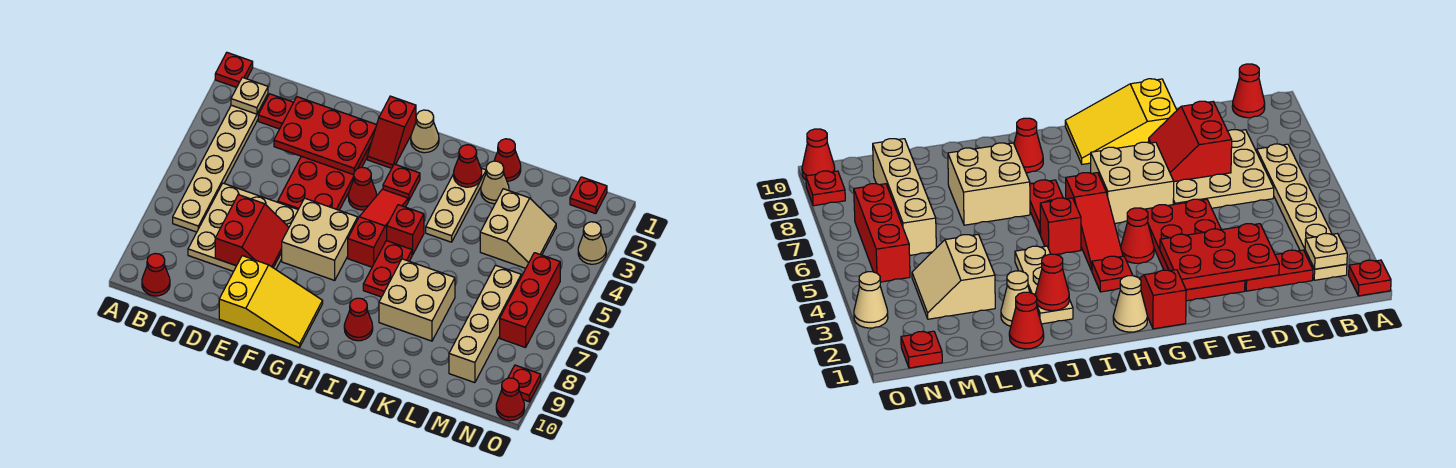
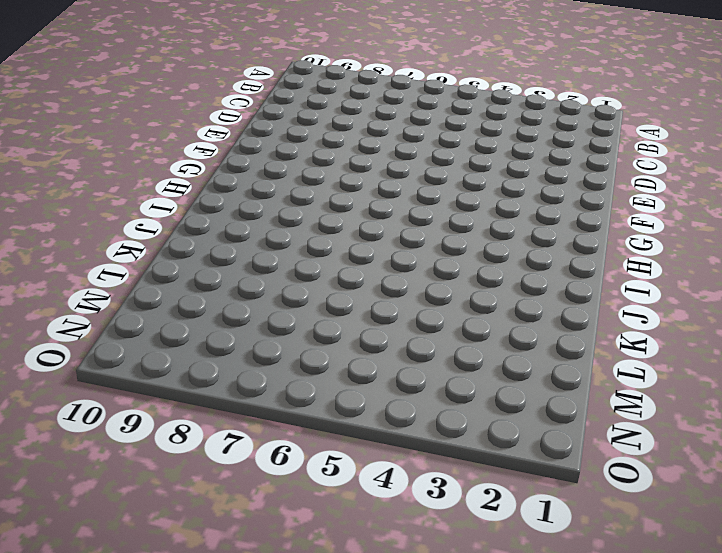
none -> red 1x1 plate [215,53,253,88]
none -> tan 1x6 plate [173,94,268,232]
none -> red 1x1 cone [142,254,170,296]
none -> red 1x2 plate [258,94,294,129]

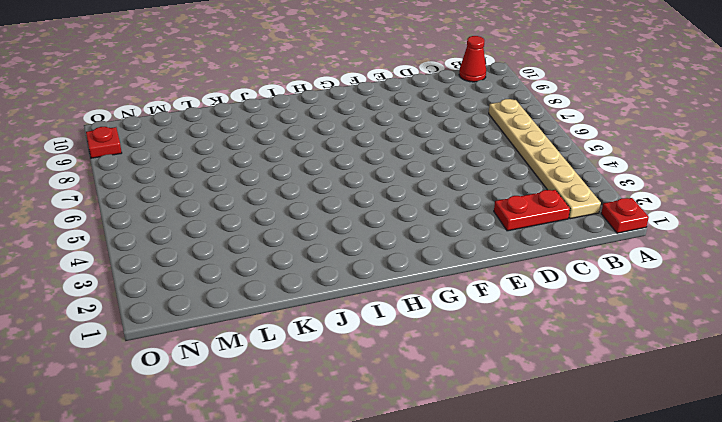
none -> tan 3x3 plate [188,183,298,271]
none -> red 2x4 plate [278,144,371,210]
none -> yellow 2x3 slope [219,256,323,347]
none -> tan 2x2 brick [282,198,358,280]

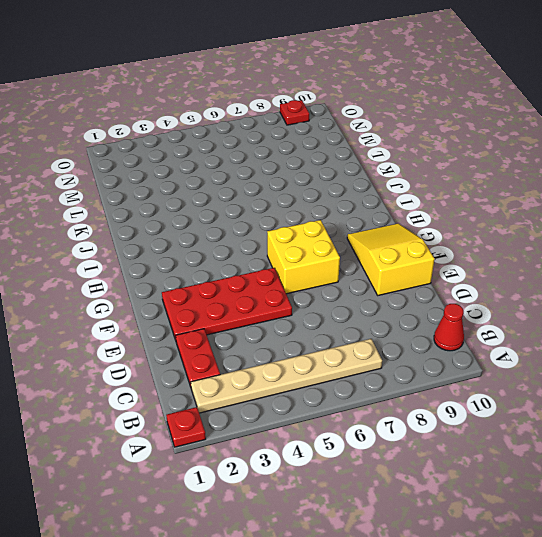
yellow 2x2 brick [267,220,340,294] -> tan 2x2 brick [282,198,358,280]
none -> tan 3x3 plate [188,183,298,271]
none -> red 1x2 slope [367,96,416,168]
none -> red 1x1 cone [348,167,376,210]
none -> tan 1x1 cone [411,110,439,153]

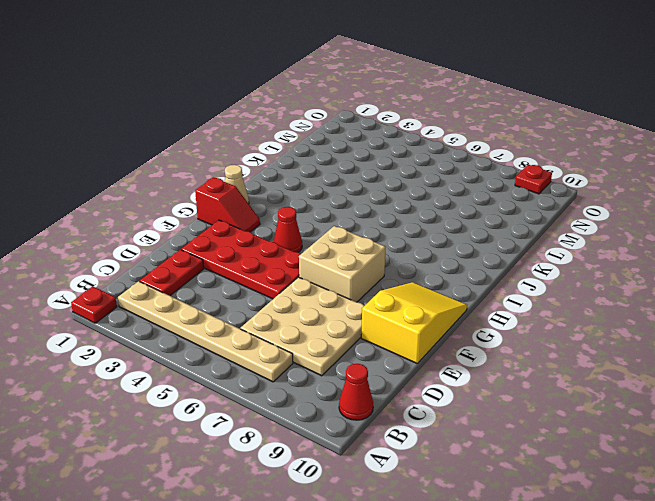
none -> red 1x1 plate [383,164,420,201]
none -> red 1x3 slope [348,189,408,267]
none -> red 1x1 brick [387,205,424,255]
none -> red 1x2 plate [363,241,412,297]

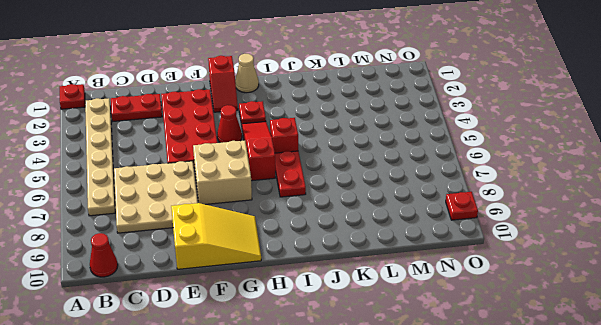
none -> red 1x1 cone [344,298,373,341]
none -> tan 1x3 plate [426,168,486,242]
none -> tan 2x2 brick [379,259,455,341]
none -> red 1x1 cone [494,139,521,181]

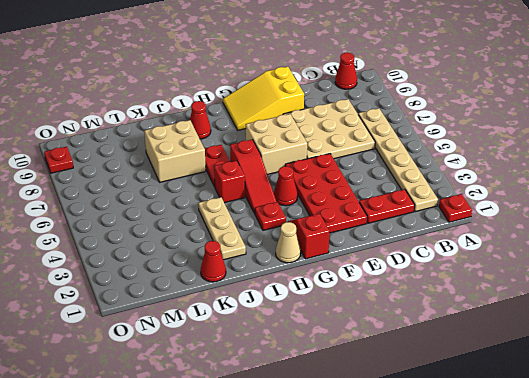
none -> tan 1x1 cone [481,161,509,204]
none -> tan 2x2 slope [480,189,556,268]
none -> tan 1x4 brick [449,265,521,383]
none -> red 1x1 plate [570,177,607,214]

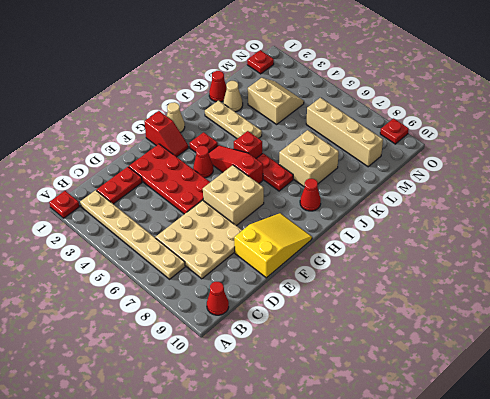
none -> red 1x3 brick [500,253,560,348]
none -> tan 1x1 cone [578,222,606,264]
none -> red 1x1 cone [496,378,524,421]
none -> tan 1x1 plate [231,77,268,114]

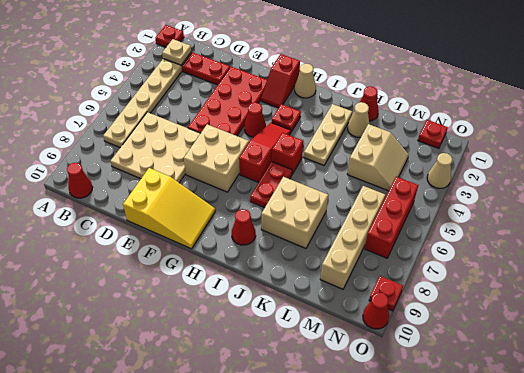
none -> red 2x3 plate [274,97,376,175]
none -> red 2x2 slope [215,194,289,268]
none -> red 1x1 cone [454,145,482,187]

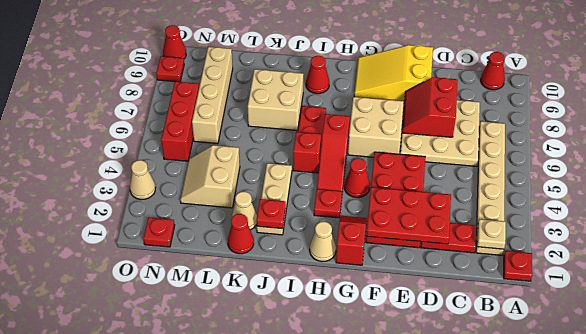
red 1x1 plate [256,199,286,229] -> red 1x1 cone [454,145,482,187]

